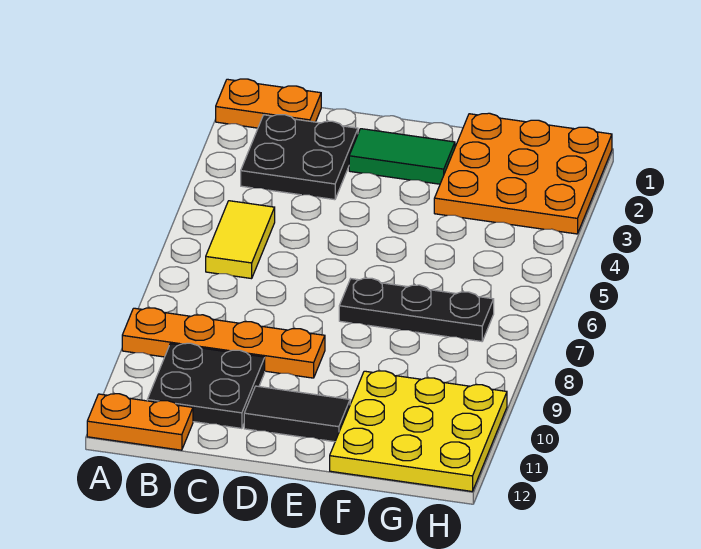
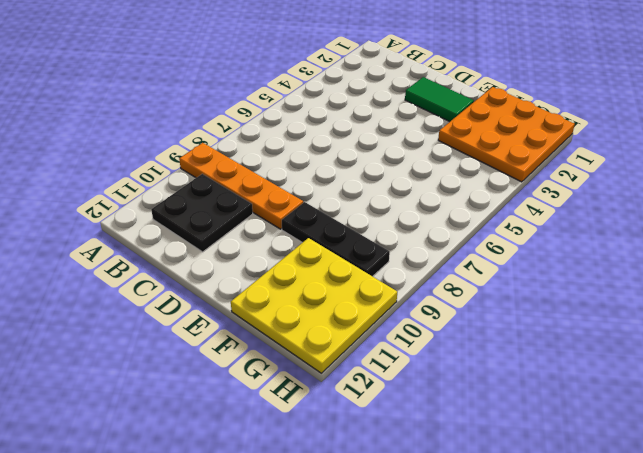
black 1x3 plate [282,202,390,276] -> black 1x3 plate moved to [339,278,494,341]
none -> orange 1x2 plate [216,79,321,128]
none -> orange 1x2 plate [87,394,193,450]

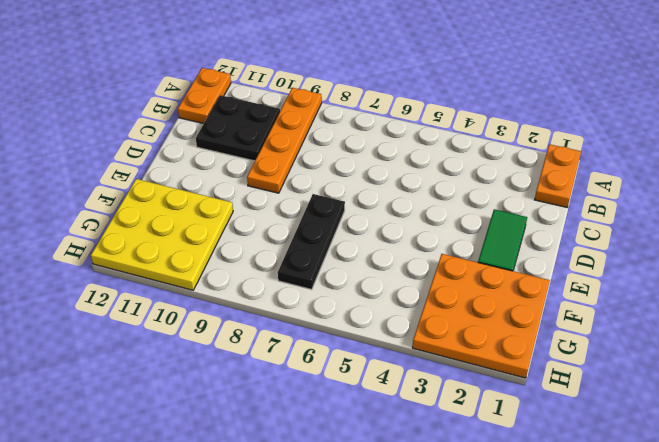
none -> black 2x2 plate [241,115,358,200]
none -> yellow 1x2 tile [206,201,275,279]

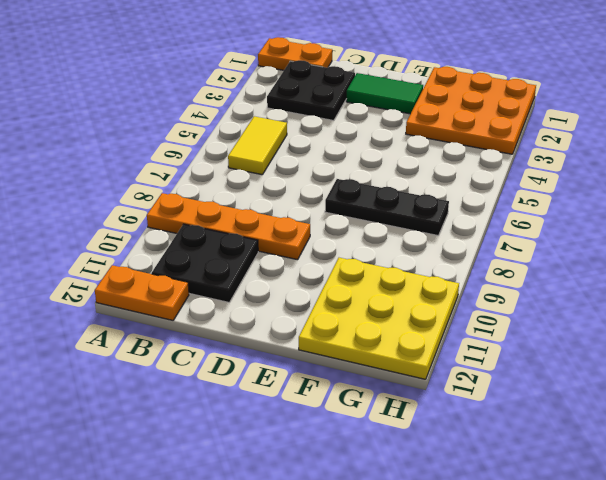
none -> black 1x2 tile [244,386,350,442]

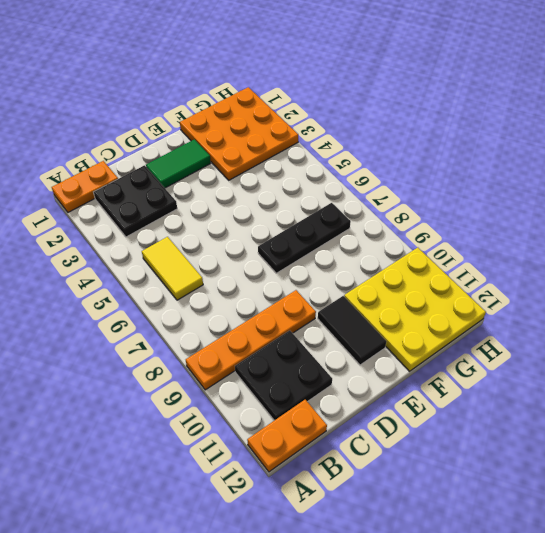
black 1x2 tile [318,296,386,365] -> black 1x2 tile turned to [244,386,350,442]

